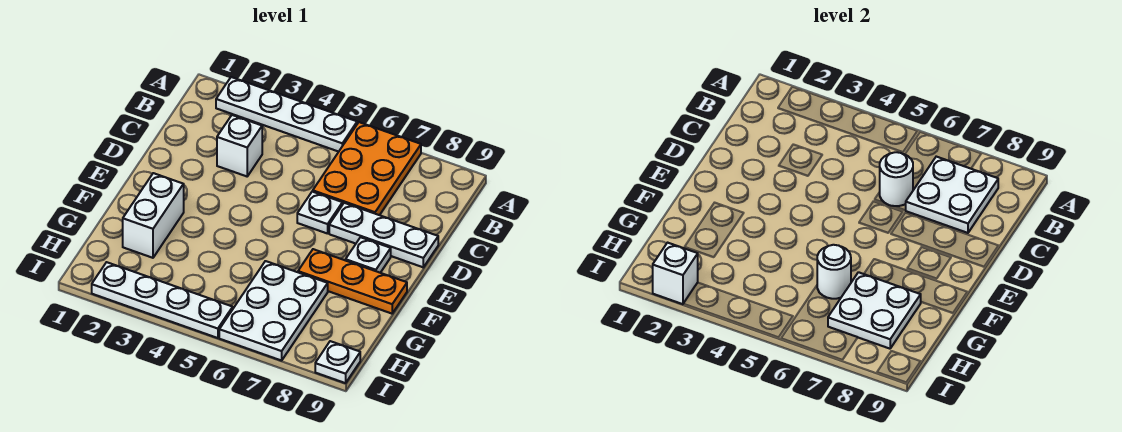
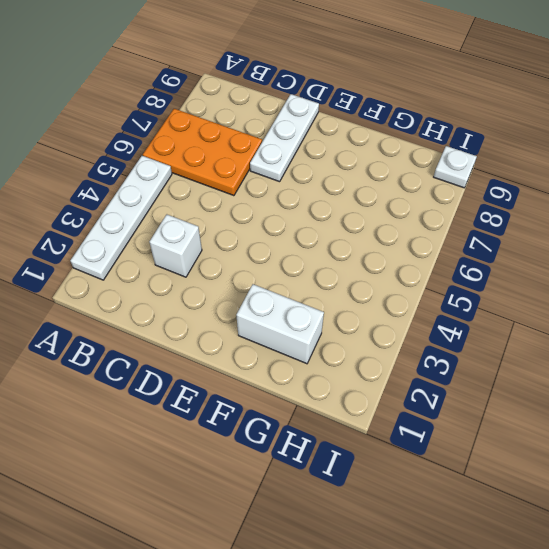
none -> white 1x1 plate [297,191,342,234]
none -> white 1x1 plate [346,237,391,273]
none -> orange 1x3 plate [298,249,407,314]

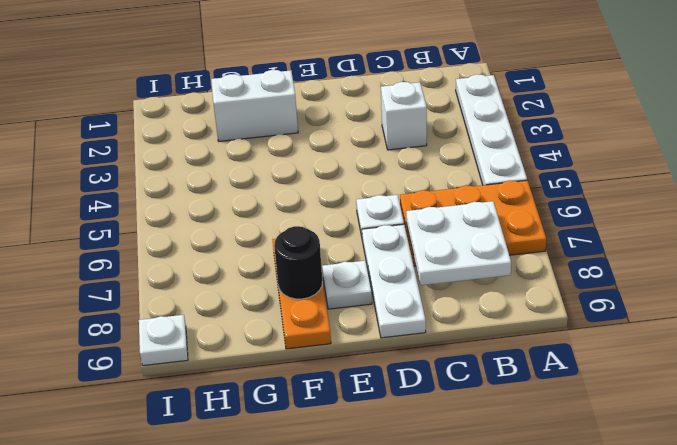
black 1x1 round brick [274,226,322,299] -> none
none -> white 2x3 plate [219,261,328,361]
none -> white 1x4 plate [92,262,233,338]
none -> white 1x1 round brick [880,152,913,206]

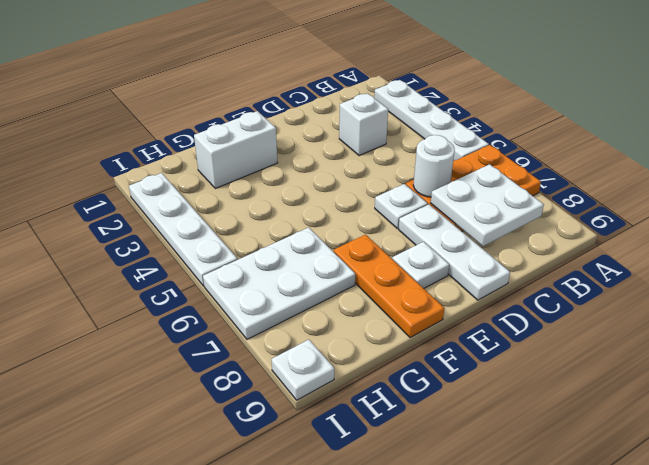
none -> white 1x1 round brick [817,245,851,299]
none -> white 2x2 plate [828,272,921,349]
none -> white 1x1 brick [653,243,698,304]

